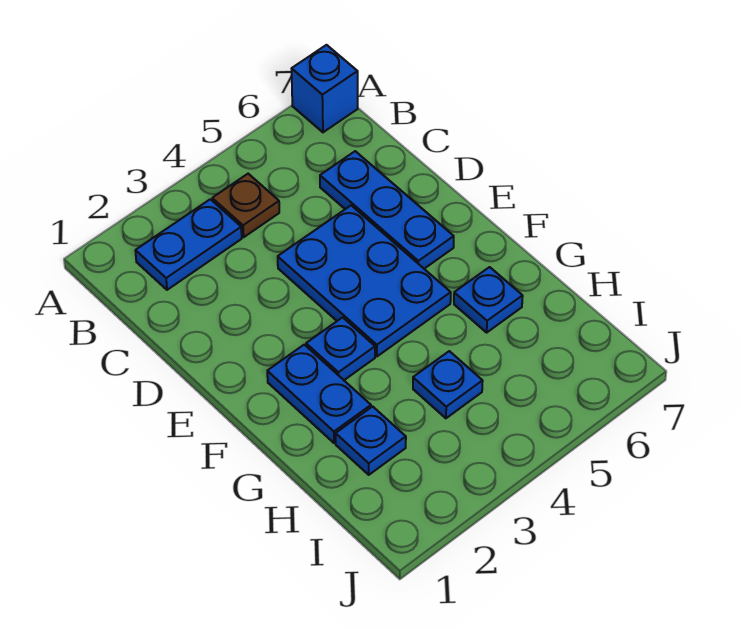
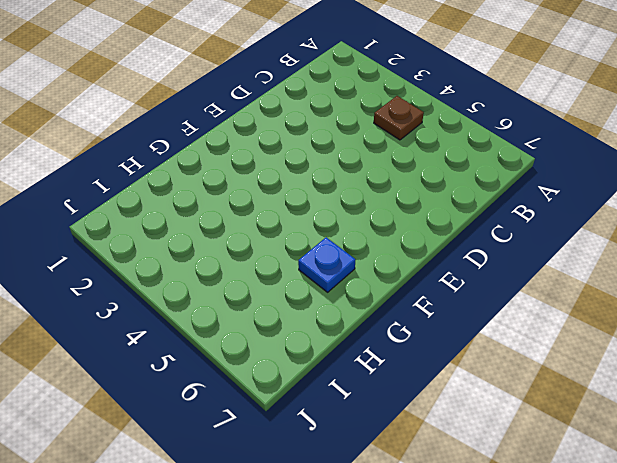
none -> blue 1x1 brick [292,45,358,132]
none -> blue 1x2 plate [135,199,242,290]

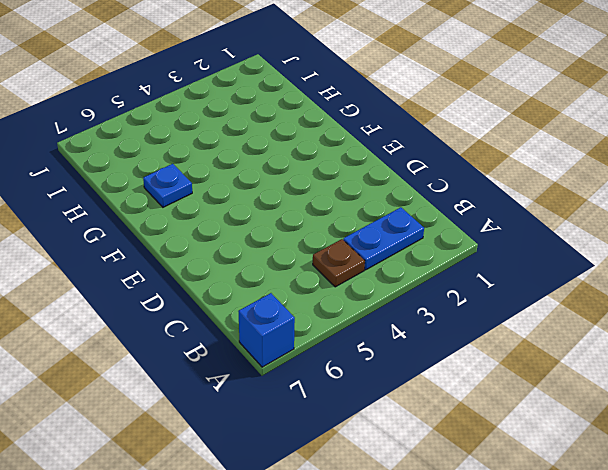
none -> blue 1x3 plate [320,151,454,269]
none -> blue 2x3 plate [278,206,451,356]

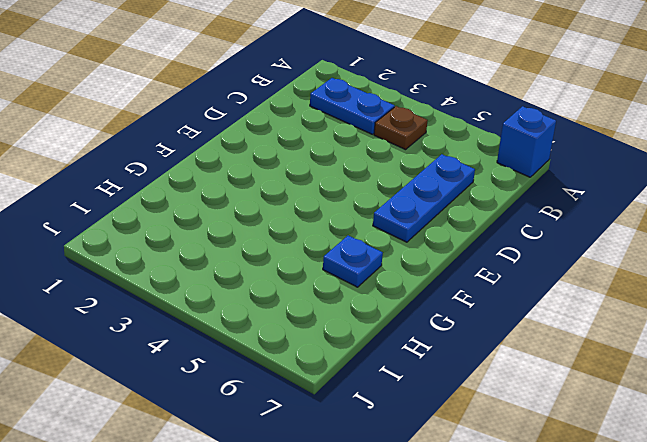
none -> blue 2x3 plate [278,206,451,356]
none -> blue 1x2 plate [267,345,371,443]

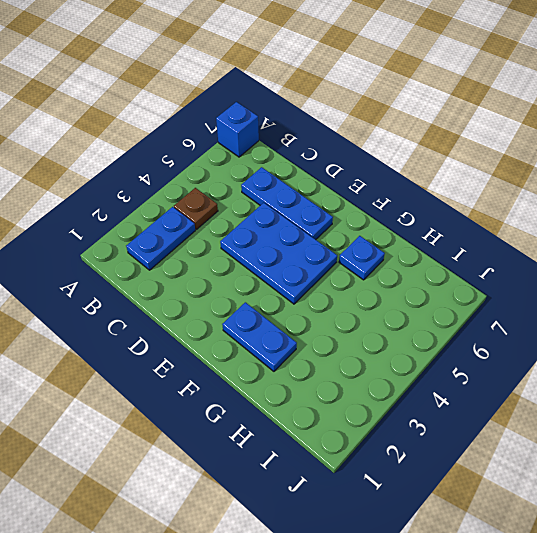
none -> blue 1x1 plate [306,317,375,380]
none -> blue 1x1 plate [336,407,406,475]

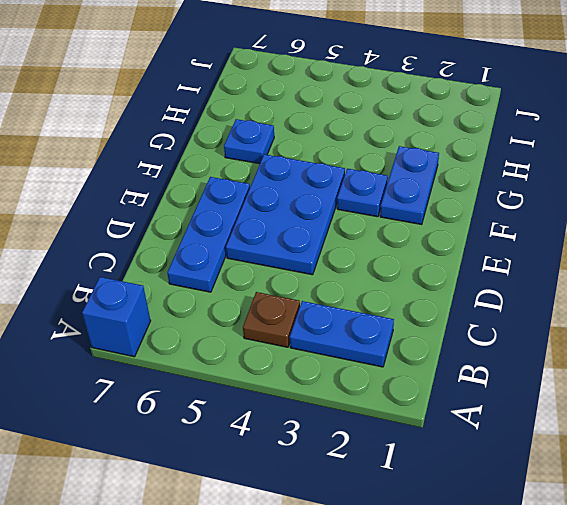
none -> blue 1x1 plate [336,407,406,475]
none -> blue 1x1 plate [413,351,483,418]

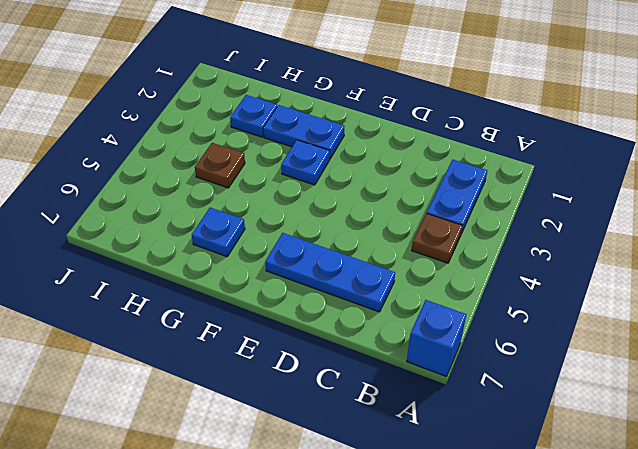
brown 1x1 plate [195,143,245,188] -> blue 1x1 plate [413,351,483,418]
none -> blue 2x3 plate [278,206,451,356]

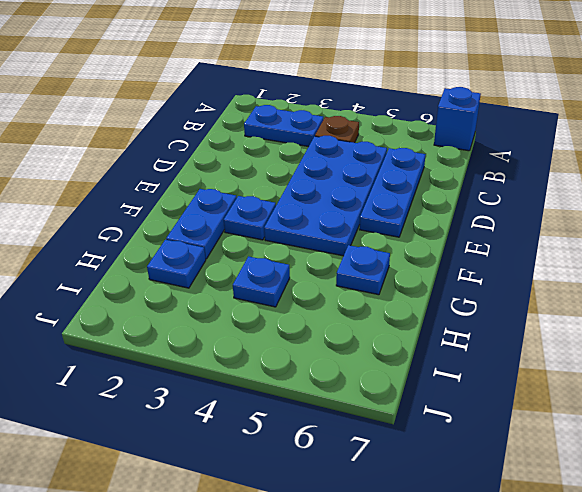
blue 2x4 plate [264,136,387,256] -> blue 2x3 plate [278,206,451,356]

